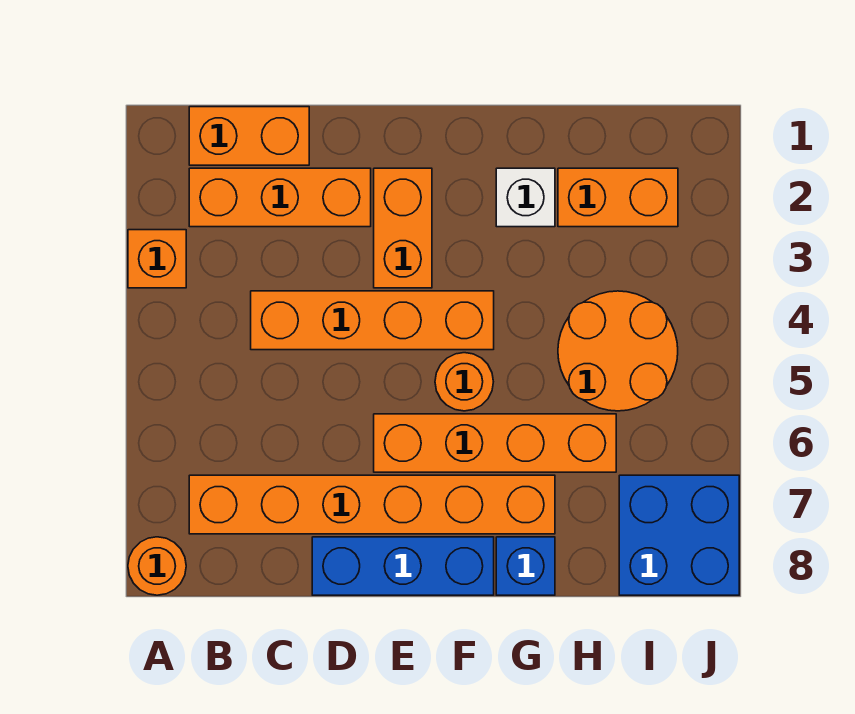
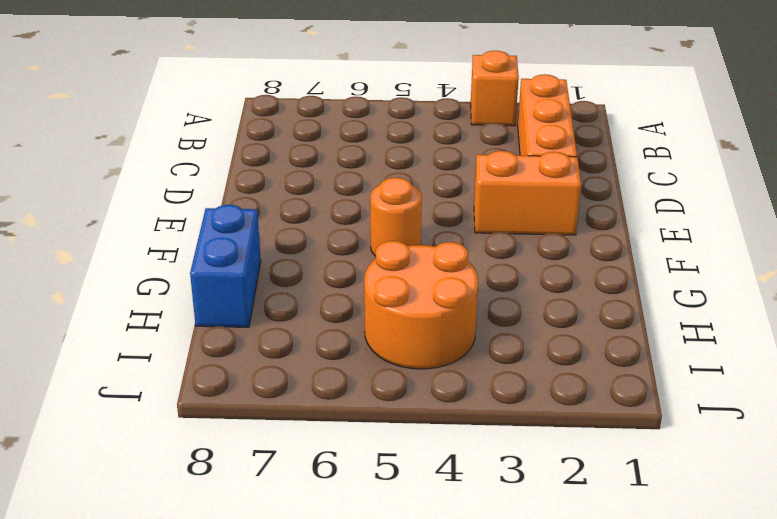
blue 1x2 brick [190,205,261,327] -> blue 1x1 brick [496,537,555,595]
none -> orange 1x1 round brick [128,537,186,595]
none -> orange 1x2 brick [189,107,309,165]
none -> orange 1x6 brick [189,475,555,534]

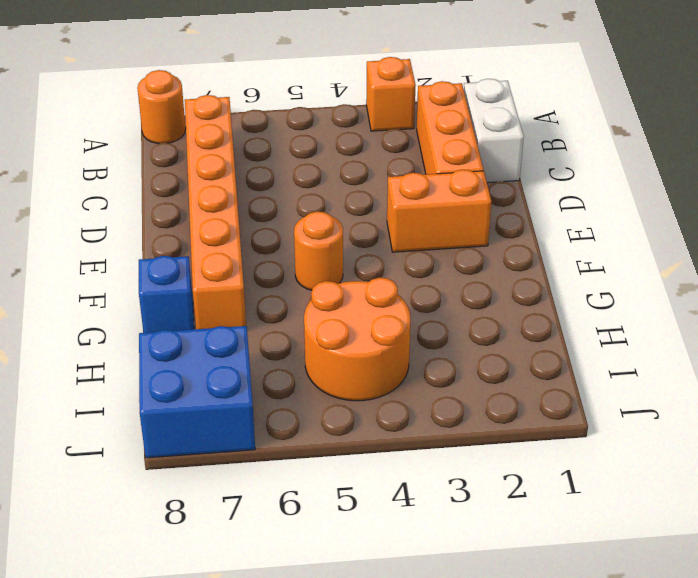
white 1x2 brick [464,79,524,183] -> orange 1x2 brick [189,107,309,165]
none -> orange 1x4 brick [251,291,494,350]
none -> blue 1x3 brick [312,537,494,595]
none -> orange 1x4 brick [374,414,616,472]

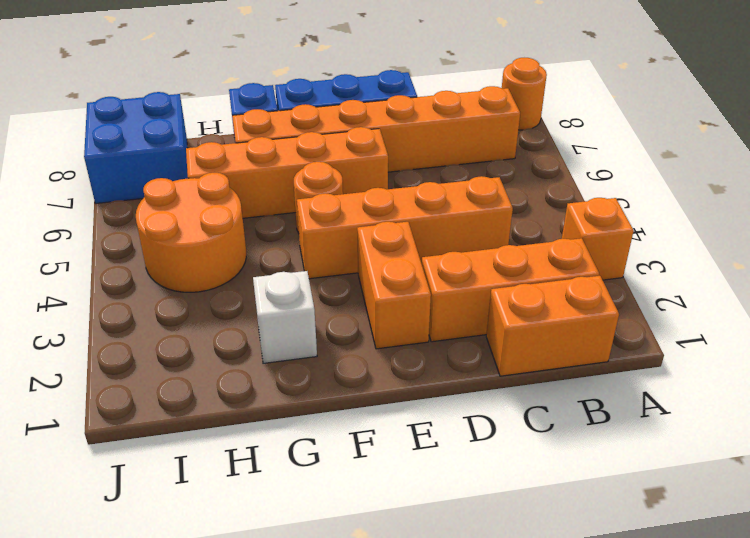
none -> orange 1x2 brick [558,168,678,227]

